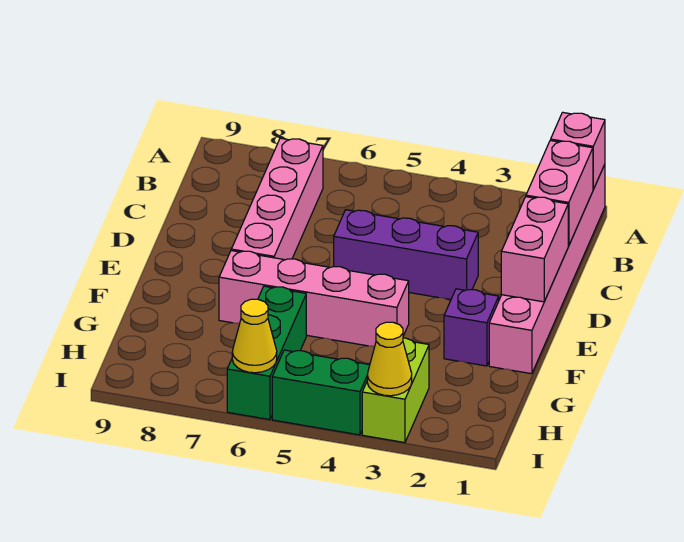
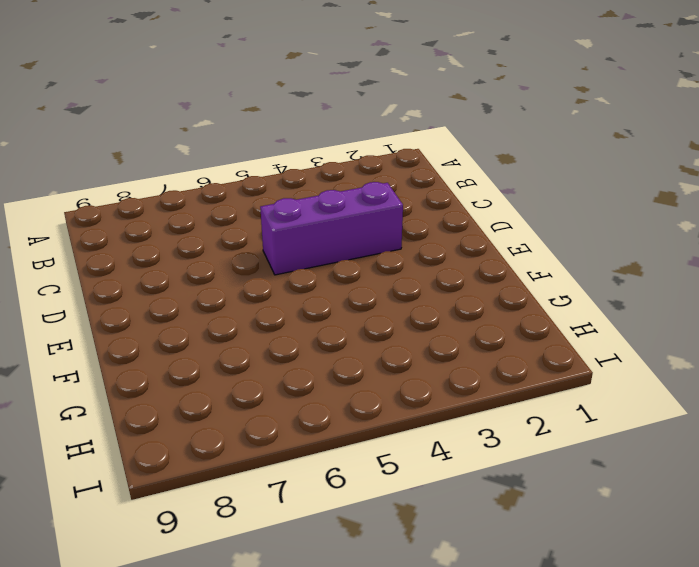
none -> pink 1x6 brick [489,165,605,374]
none -> pink 1x4 brick [231,138,323,260]
none -> purple 1x1 brick [444,289,499,366]

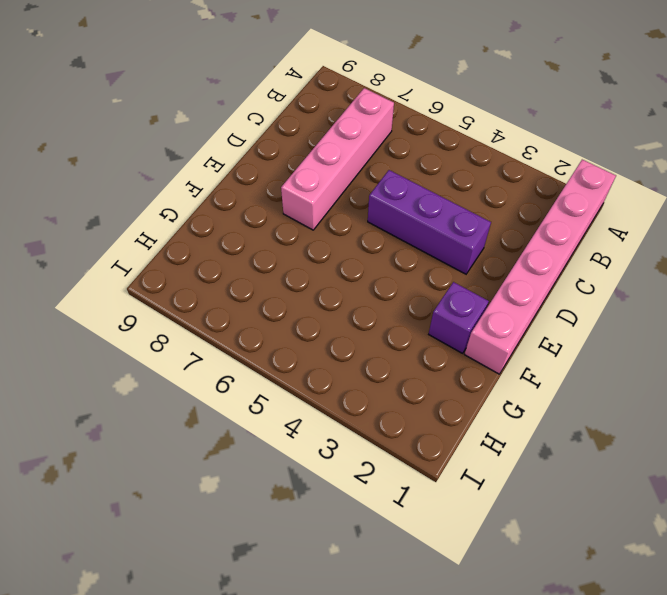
none -> pink 1x4 brick [219,251,409,347]
none -> green 1x3 brick [227,286,306,420]
none -> lime 1x2 brick [362,338,429,443]

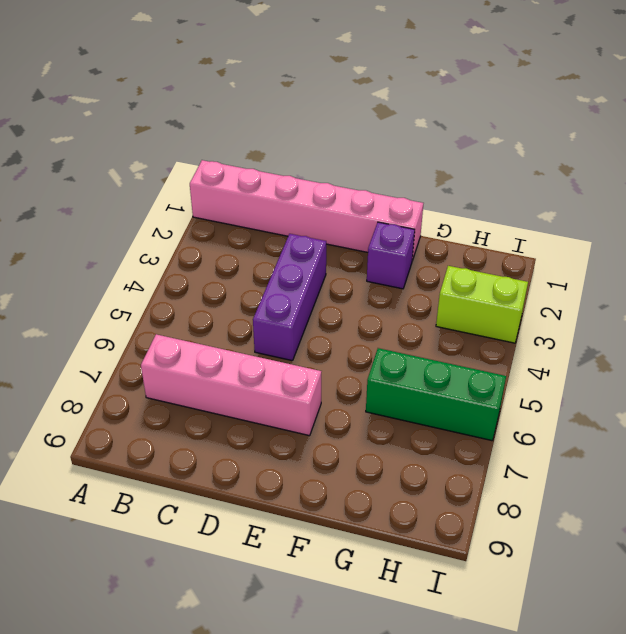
none -> pink 1x4 brick [219,251,409,347]
none -> green 1x2 brick [272,350,370,435]
none -> pink 1x1 brick [551,112,605,189]

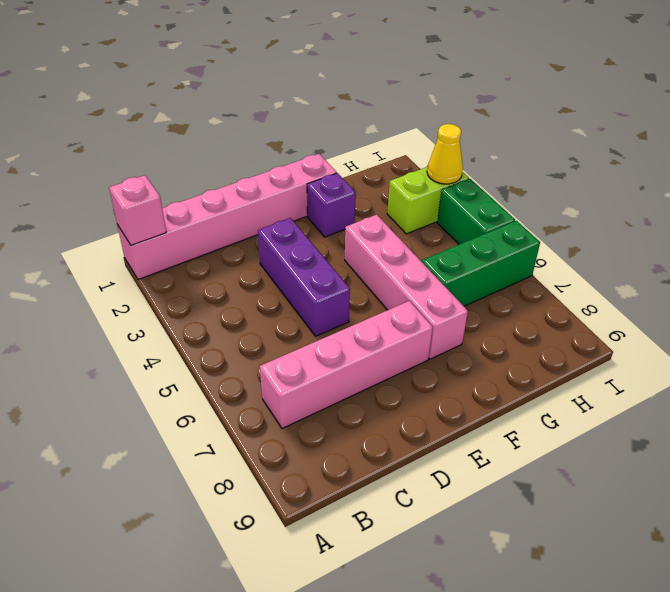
none -> pink 1x2 brick [526,140,593,246]
none -> pink 1x2 brick [501,197,568,302]
none -> yellow 1x1 cone [232,299,277,373]

